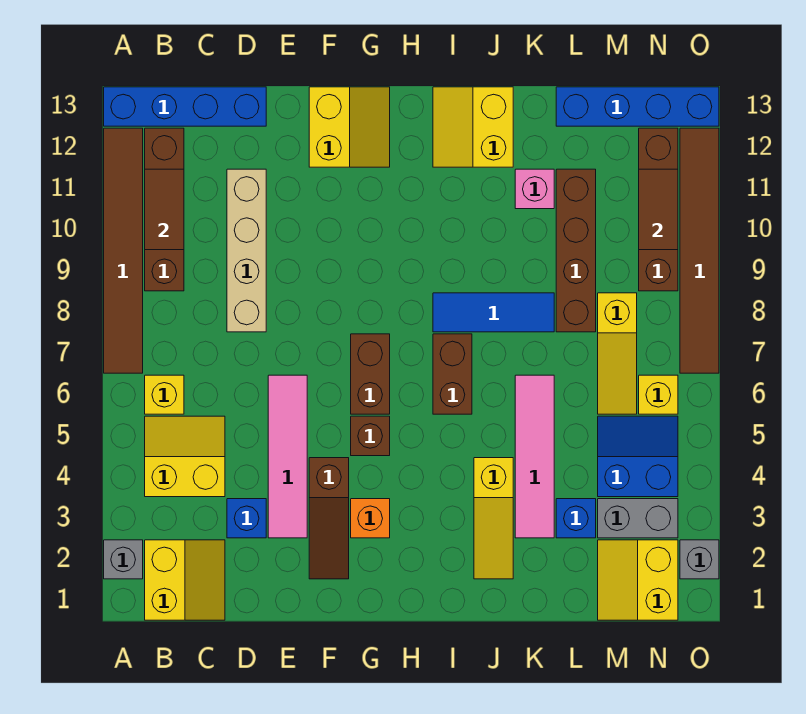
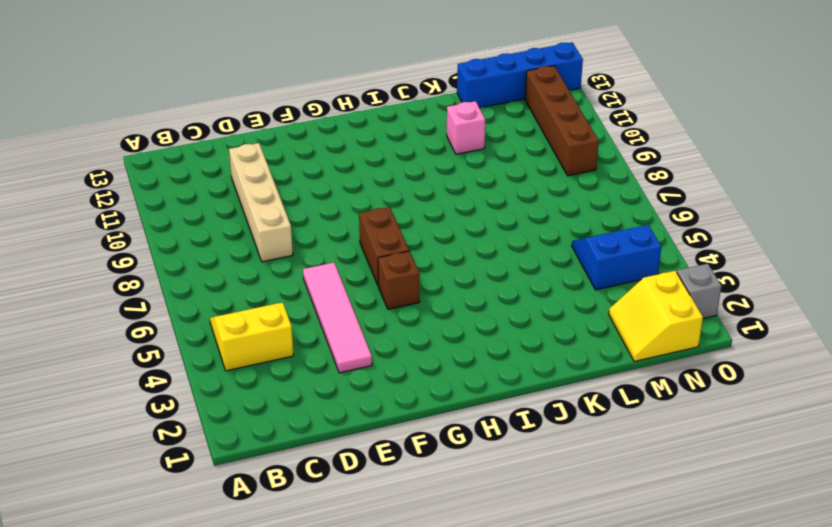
none -> grey 1x1 brick [104,540,143,579]
none -> brown 1x6 tile [104,128,143,373]
none -> blue 1x4 brick [104,87,266,126]
none -> yellow 2x2 slope [145,540,225,620]

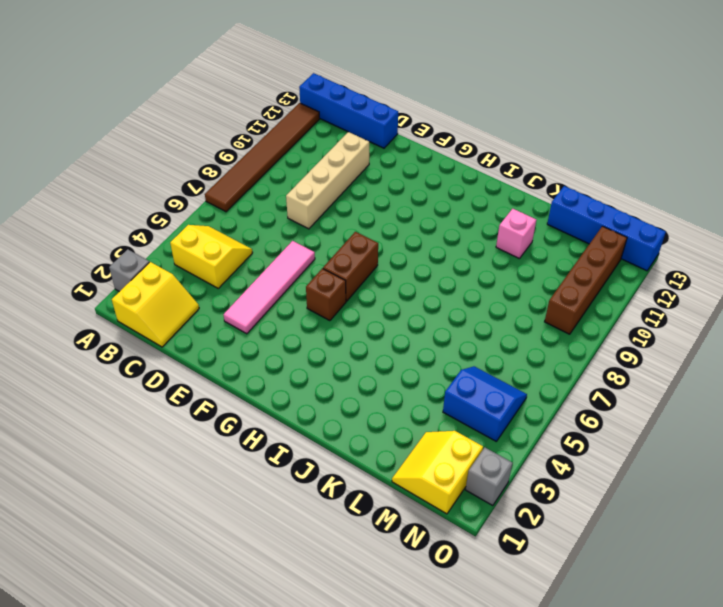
none -> yellow 1x1 brick [145,375,184,414]
none -> brown 1x4 brick [145,128,184,291]
none -> blue 1x1 brick [227,499,266,538]
none -> brown 1x3 slope [309,458,349,579]

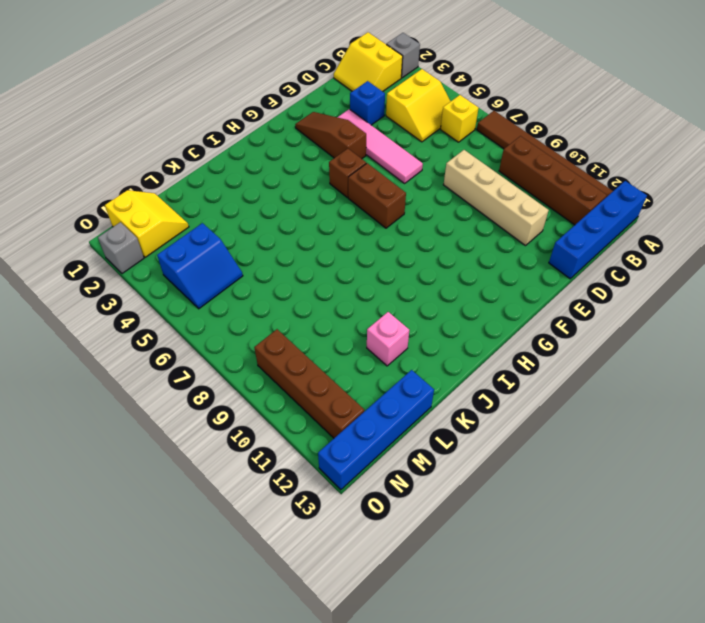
none -> yellow 2x2 slope [309,87,390,167]
none -> orange 1x1 brick [351,499,390,538]
none -> brown 1x2 brick [433,334,472,414]
none -> blue 1x3 tile [433,293,554,332]

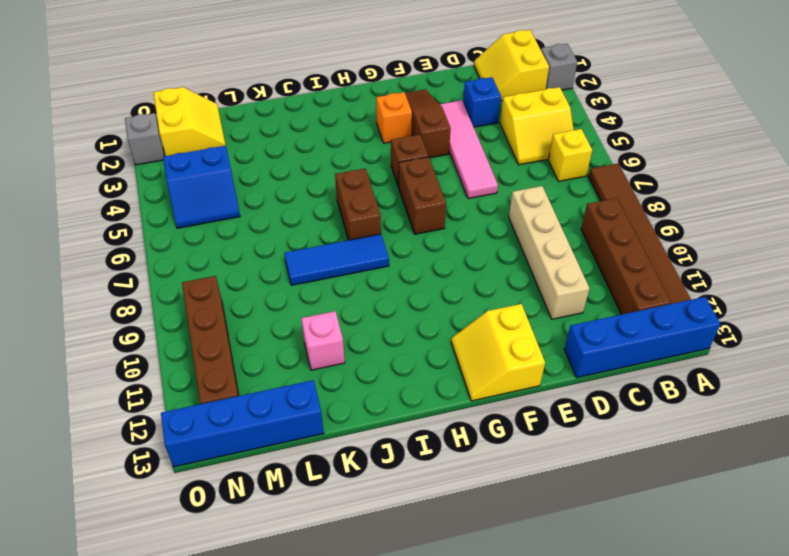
none -> yellow 2x2 slope [433,87,513,167]
none -> yellow 1x3 slope [474,458,513,579]
none -> pink 1x4 tile [515,375,554,538]
none -> blue 1x1 brick [556,499,596,538]

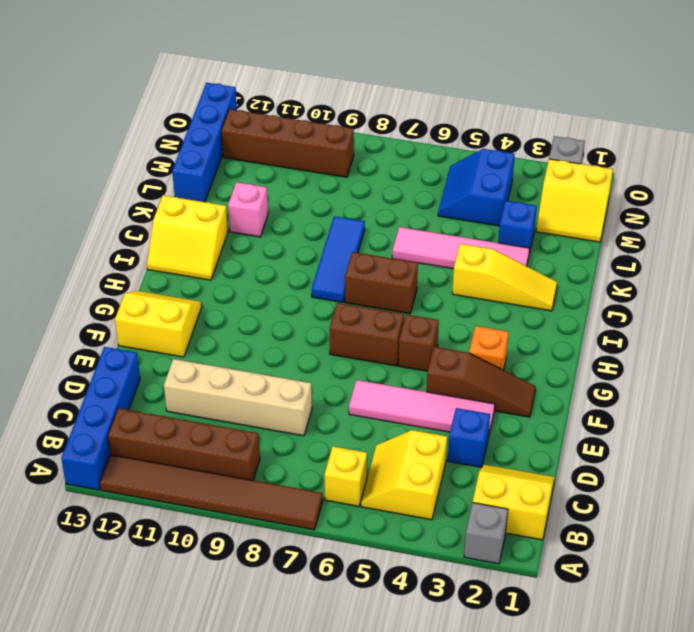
none -> brown 1x4 brick [556,169,596,332]
none -> grey 1x2 brick [598,499,678,538]
none -> yellow 1x3 slope [598,293,637,414]
none -> yellow 1x1 brick [639,375,678,414]

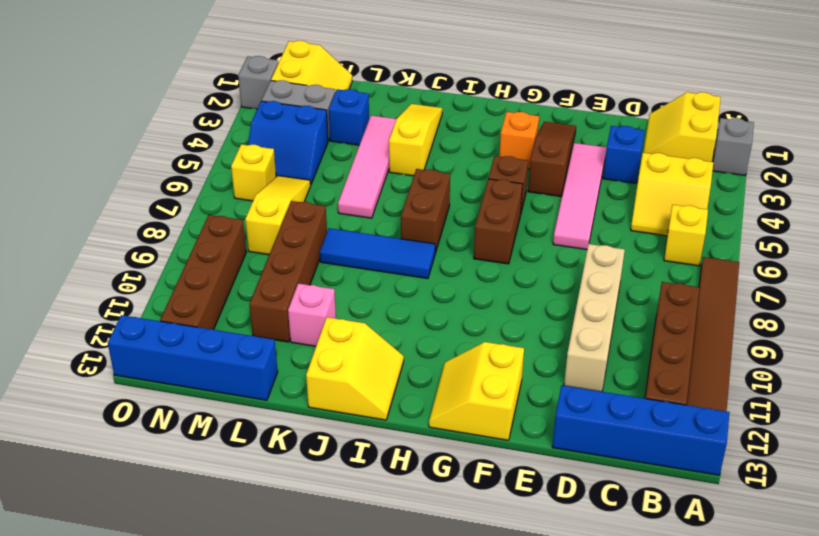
none -> brown 1x6 tile [680,128,719,373]
none -> brown 1x2 tile [145,169,184,250]
none -> brown 1x2 tile [639,169,678,250]

